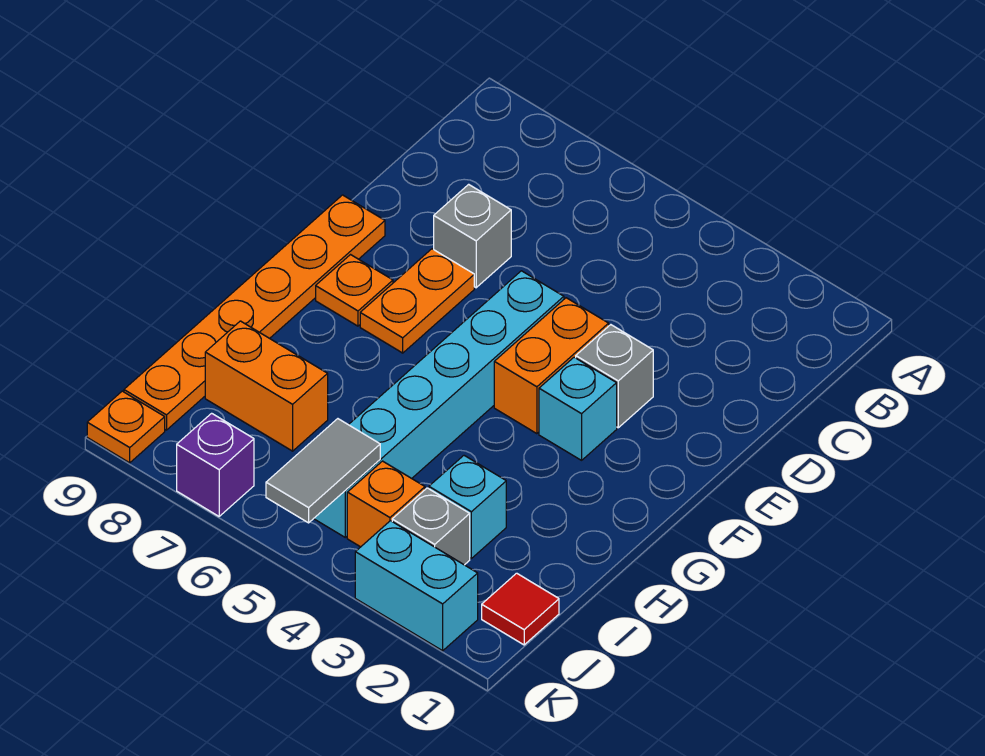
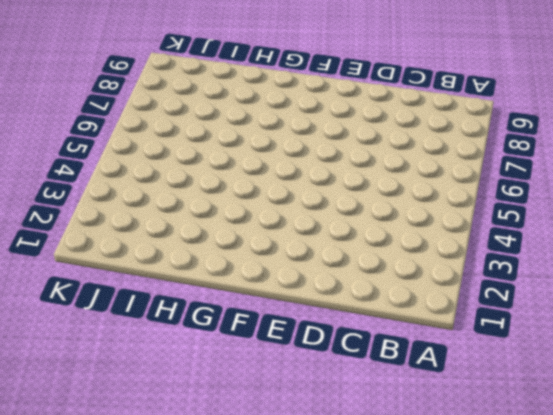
none -> grey 1x1 brick [434,184,511,288]
none -> grey 1x1 brick [576,325,653,428]
none -> orange 1x2 brick [494,298,609,434]

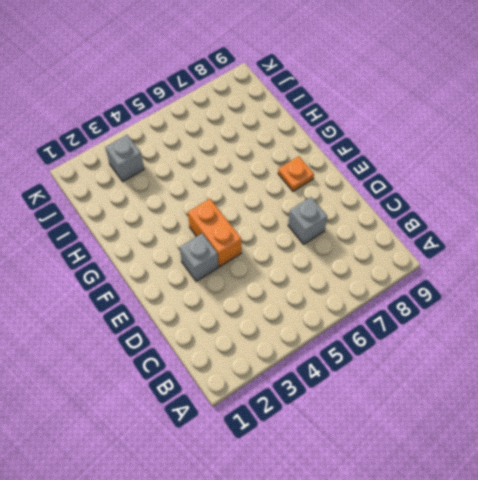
none -> cyan 1x6 brick [314,271,564,537]
none -> orange 1x2 plate [360,249,474,353]
none -> orange 1x6 plate [124,195,385,430]

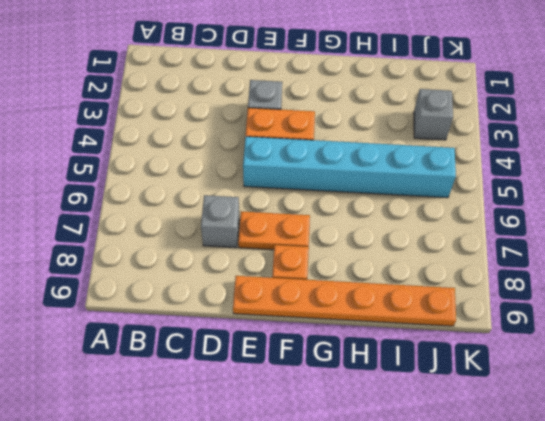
none -> cyan 1x1 brick [539,357,617,460]
none -> cyan 1x1 brick [429,456,506,558]
none -> orange 1x2 brick [205,321,328,451]

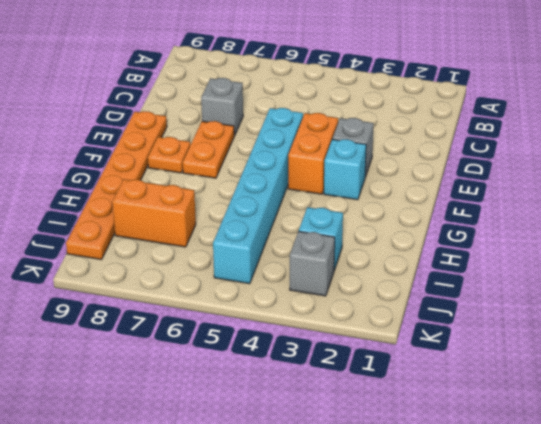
none -> red 1x1 tile [482,573,559,645]
none -> orange 1x1 brick [347,461,425,547]
none -> cyan 1x2 brick [355,521,478,651]

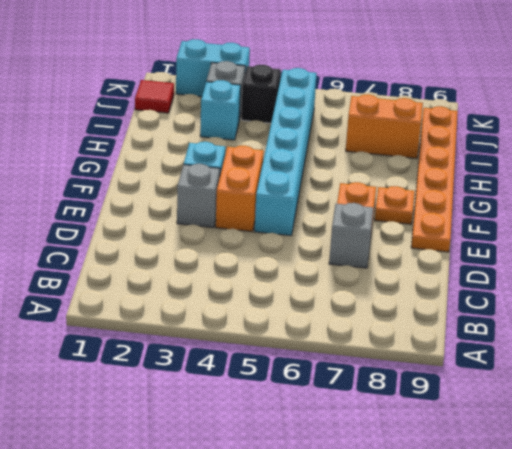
black 1x1 brick [241,65,281,123] -> orange 1x1 brick [347,461,425,547]
none -> purple 1x1 brick [177,413,254,516]
none -> orange 1x1 plate [87,391,165,463]
none -> grey 1x2 tile [266,419,380,523]

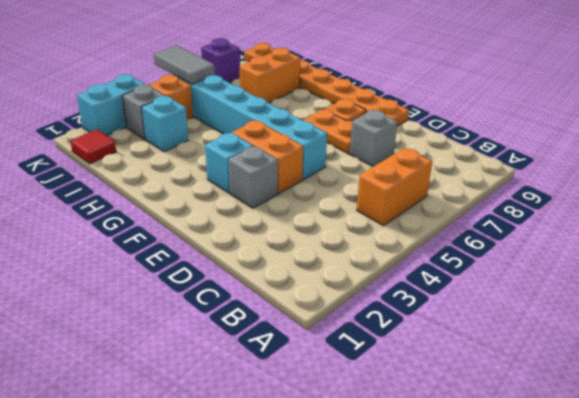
orange 1x2 brick [357,148,432,226] -> none

